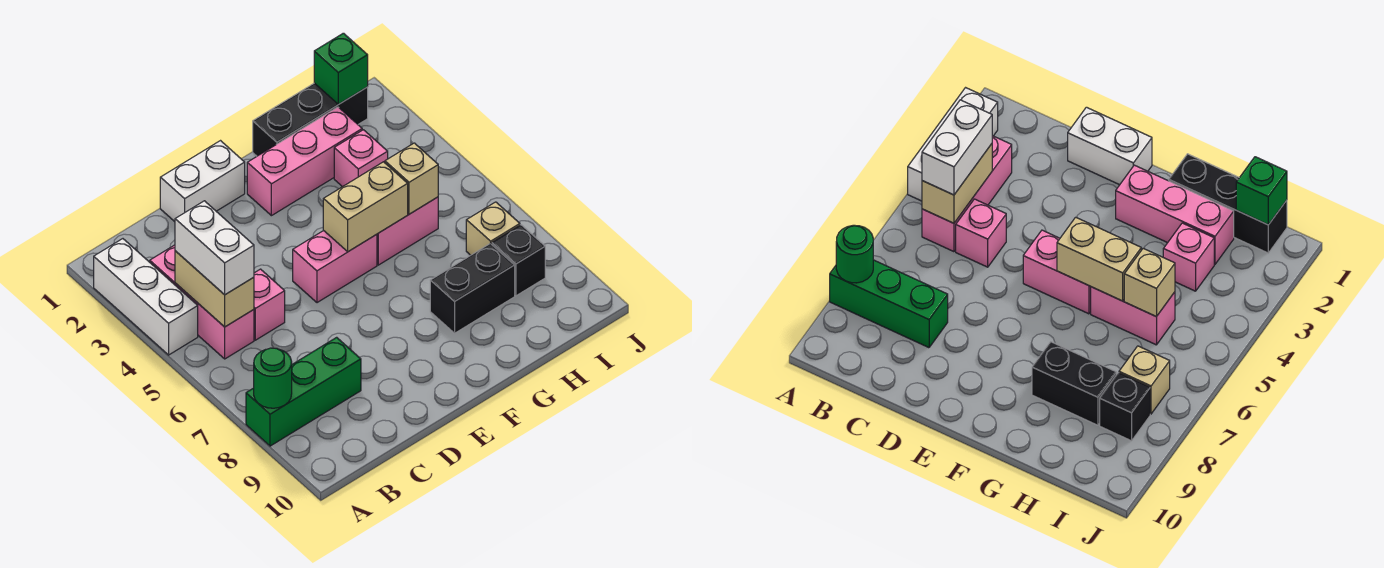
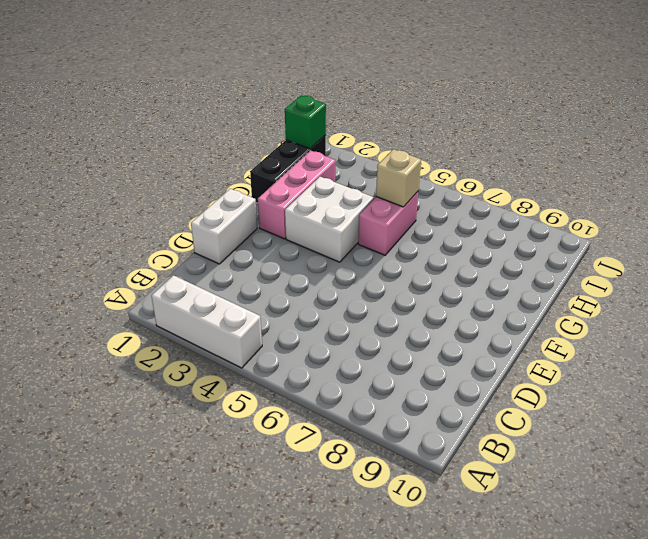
white 2x2 brick [285,177,374,262] -> none
none -> green 1x3 brick [246,337,361,446]
none -> pink 1x3 brick [150,245,254,359]
none -> pink 1x1 brick [254,269,285,340]

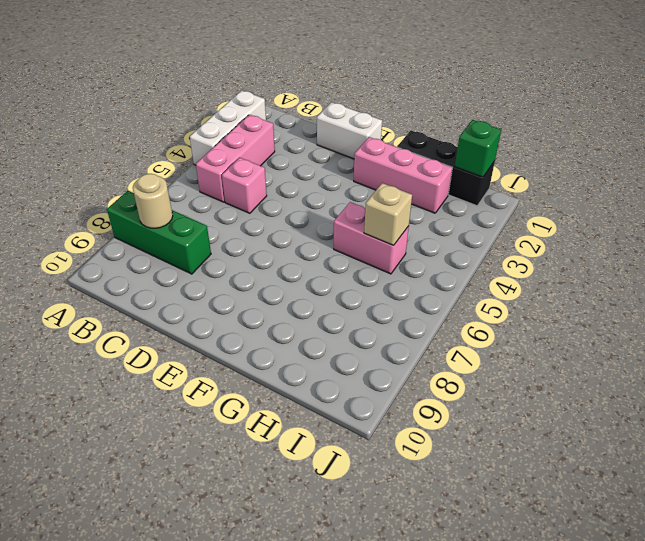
tan 1x1 round brick [133,174,173,228] -> none
none -> pink 1x2 brick [293,231,377,303]
none -> black 1x2 brick [430,243,515,333]
none -> pink 1x1 brick [334,130,388,187]

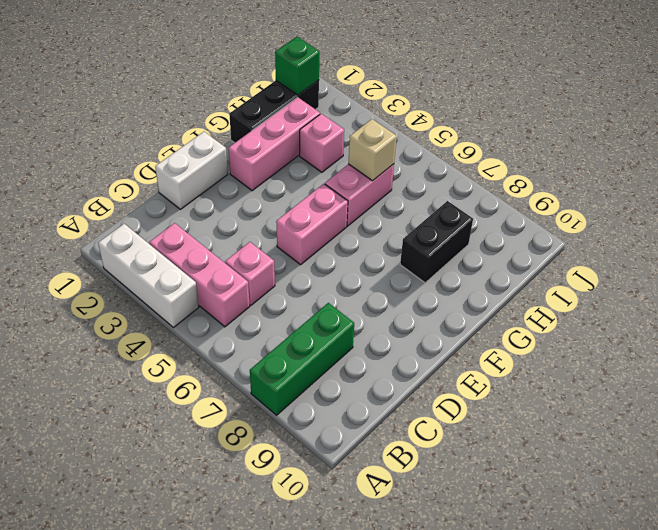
none -> tan 1x1 brick [466,202,520,255]
none -> black 1x1 brick [492,225,545,296]
none -> green 1x1 round brick [254,348,292,408]

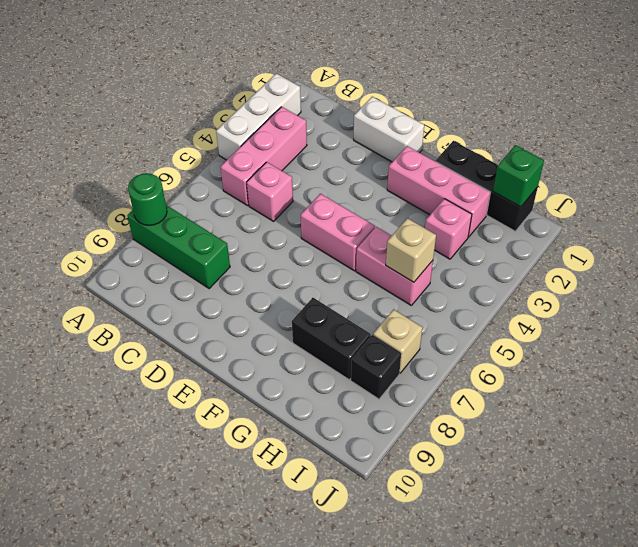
none -> tan 1x2 brick [175,251,254,327]
none -> tan 1x2 brick [323,162,408,252]
none -> white 1x2 brick [175,201,254,295]

